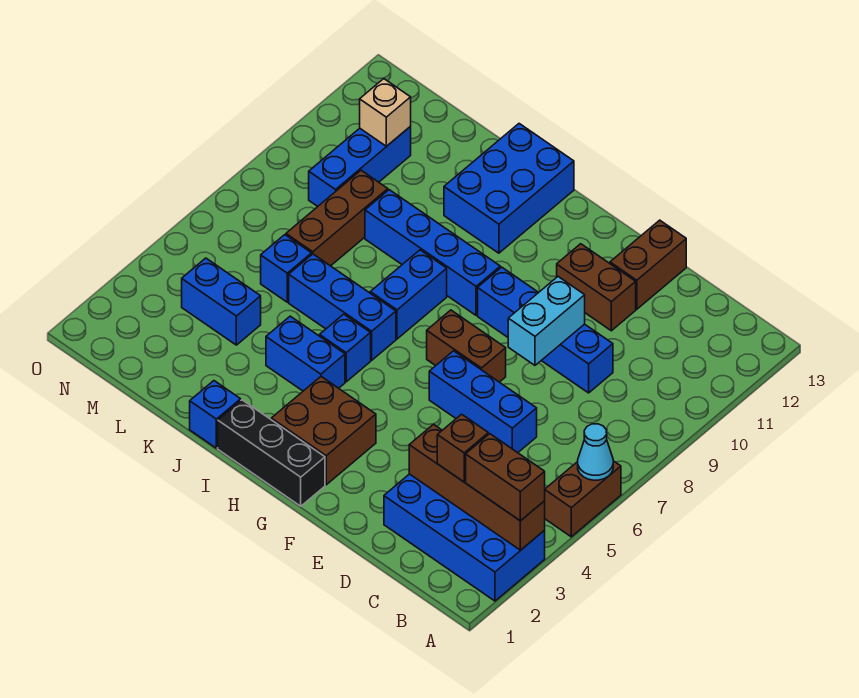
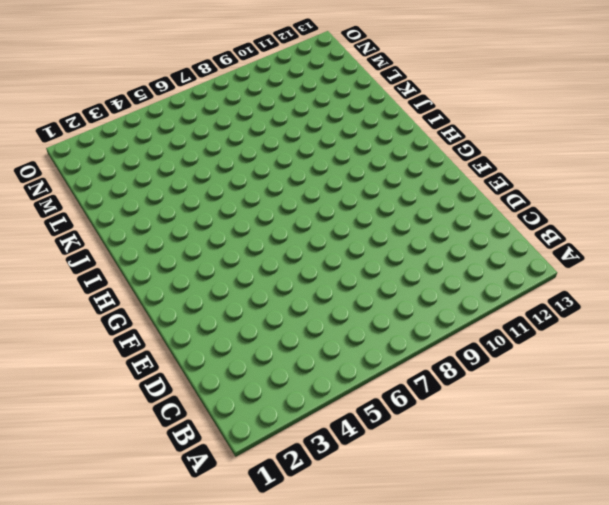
none -> blue 2x4 brick [384,474,545,601]
none -> brown 1x2 brick [545,461,621,537]
none -> blue 1x3 brick [429,351,537,453]

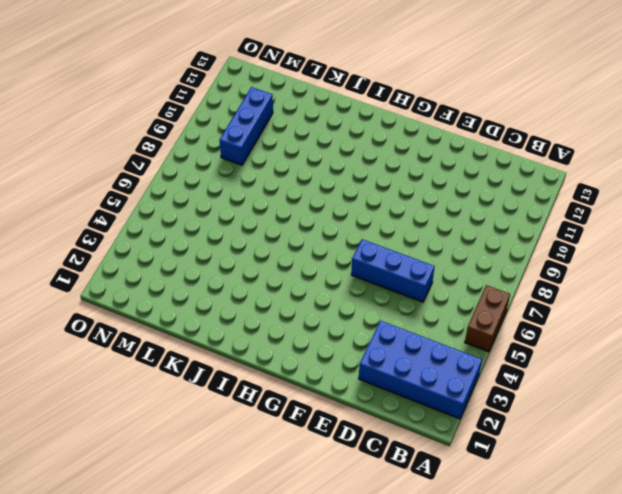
none -> blue 1x4 brick [478,267,613,393]
none -> brown 1x2 brick [557,244,636,331]
none -> brown 1x2 brick [610,220,686,309]

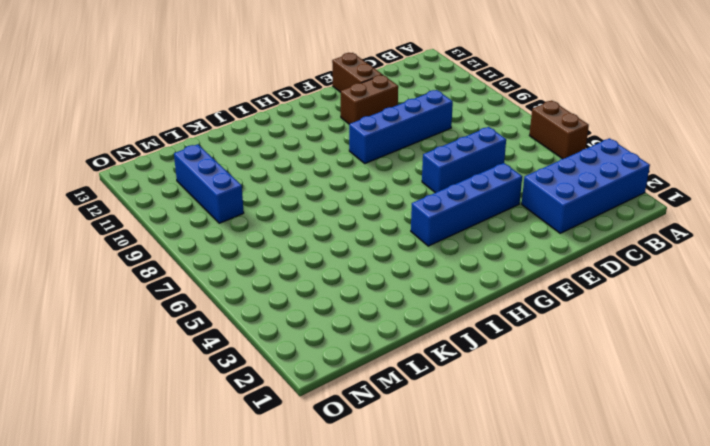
blue 1x4 brick [411,163,522,246] -> blue 1x4 brick moved to [365,190,500,315]
none -> brown 1x2 brick [427,310,506,382]
none -> black 1x3 brick [218,400,325,506]
none -> brown 2x2 brick [271,377,376,485]

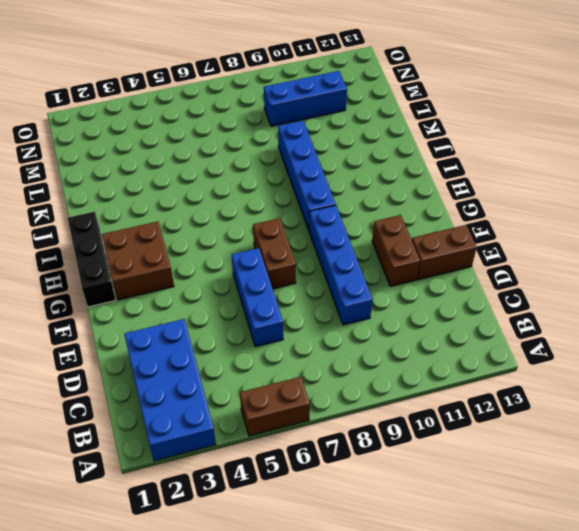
none -> blue 1x2 brick [266,316,345,391]
none -> blue 1x1 brick [320,314,371,382]
none -> blue 1x3 brick [289,254,396,360]

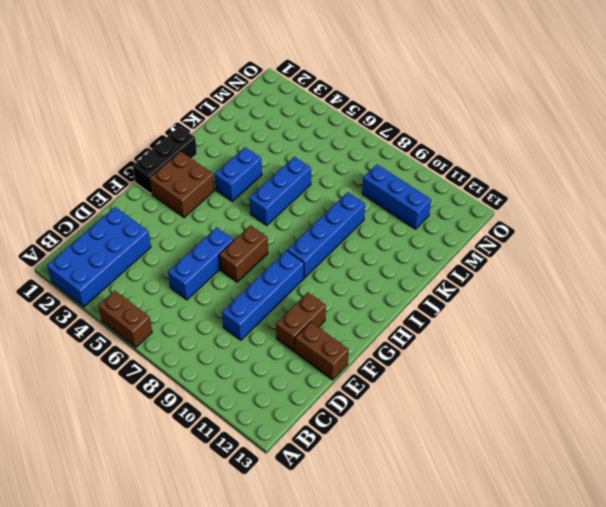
none -> blue 1x1 brick [320,314,371,382]
none -> blue 1x2 brick [370,250,447,339]
none -> blue 2x3 brick [444,124,574,253]

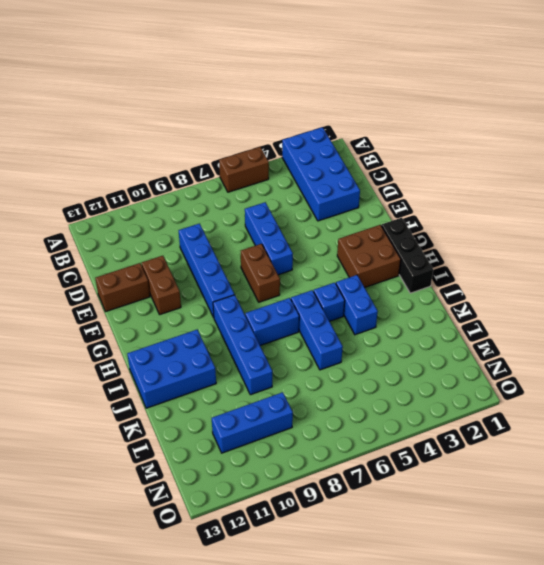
none -> blue 1x1 brick [190,381,241,448]
none -> blue 1x2 brick [182,258,261,345]
none -> blue 1x1 brick [261,235,312,302]

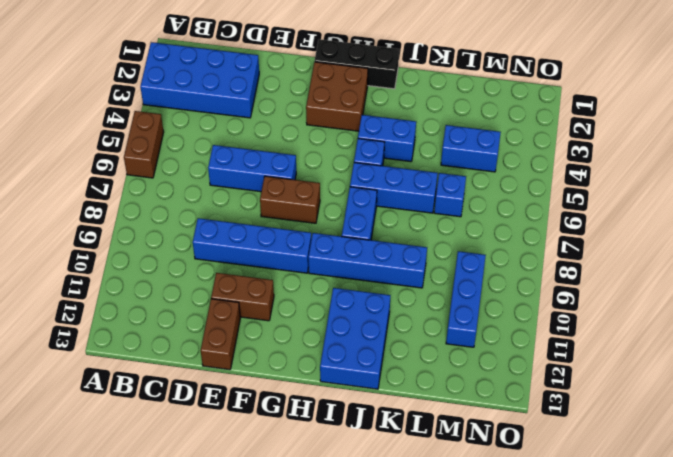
none -> blue 1x1 brick [190,381,241,448]
none -> brown 1x3 brick [286,170,388,266]
none -> brown 1x4 brick [409,424,545,550]

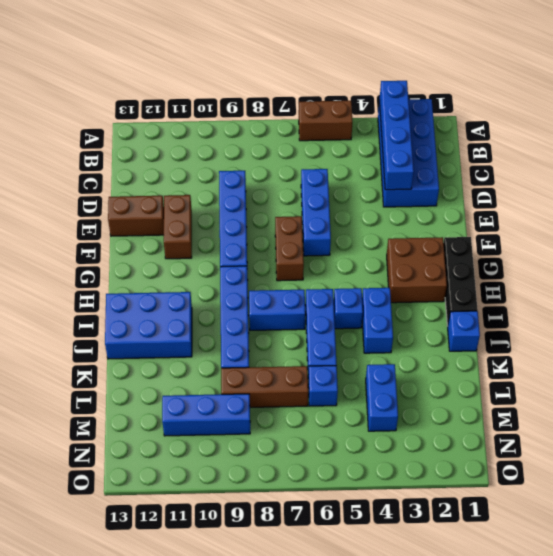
blue 1x4 brick [379,81,414,190] -> brown 1x4 brick [409,424,545,550]
none -> cyan 1x1 cone [578,424,613,480]
none -> cyan 1x2 brick [508,277,585,365]
none -> tan 1x1 brick [360,79,411,146]

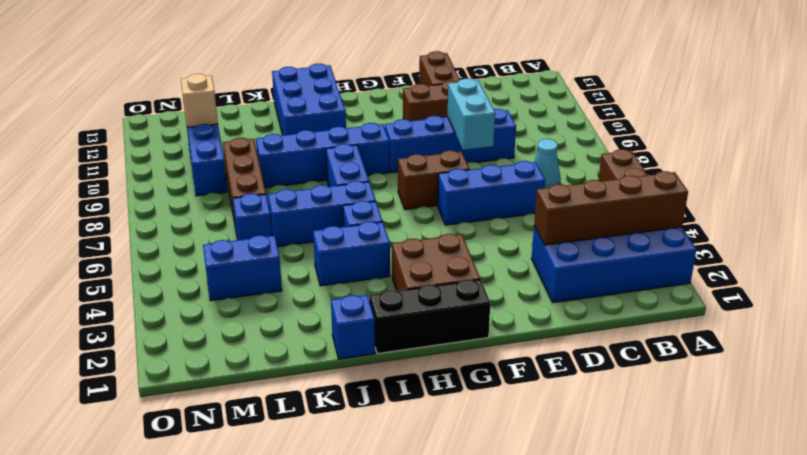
cyan 1x1 cone [534,139,561,188] -> cyan 1x1 cone moved to [578,424,613,480]
none -> brown 1x2 brick [466,434,545,521]
none -> brown 1x1 brick [437,414,488,482]

